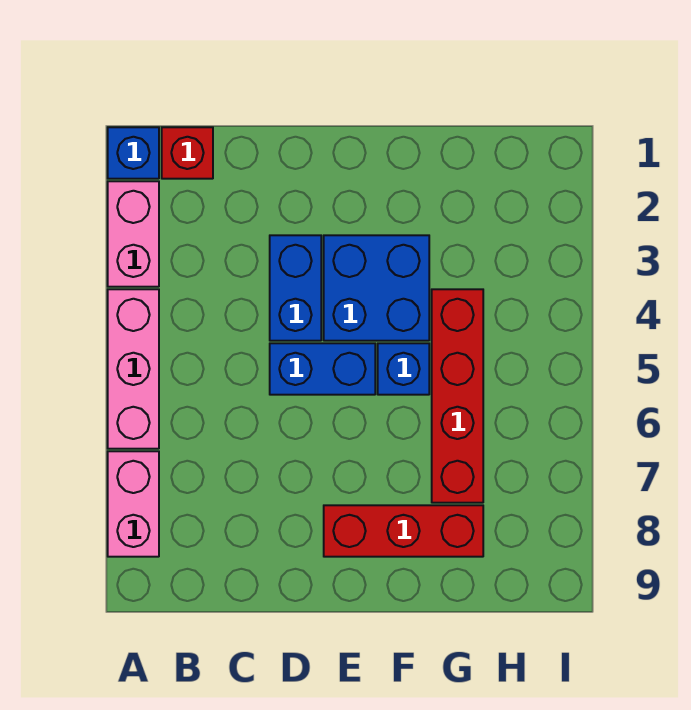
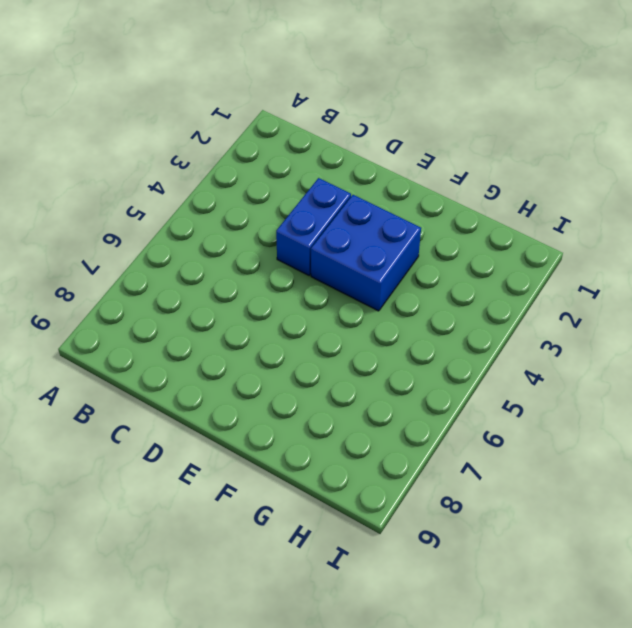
none -> blue 1x1 brick [108,127,159,179]
none -> pink 1x2 brick [108,181,159,287]

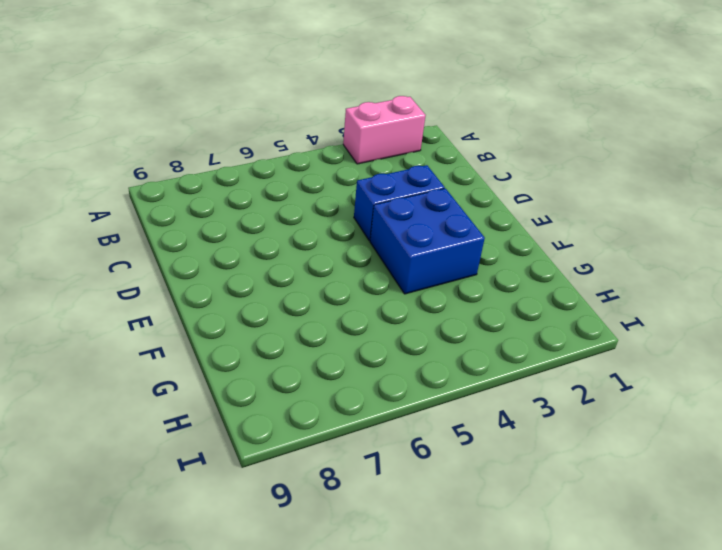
none -> blue 1x1 brick [108,127,159,179]
none -> pink 1x3 brick [108,289,159,449]

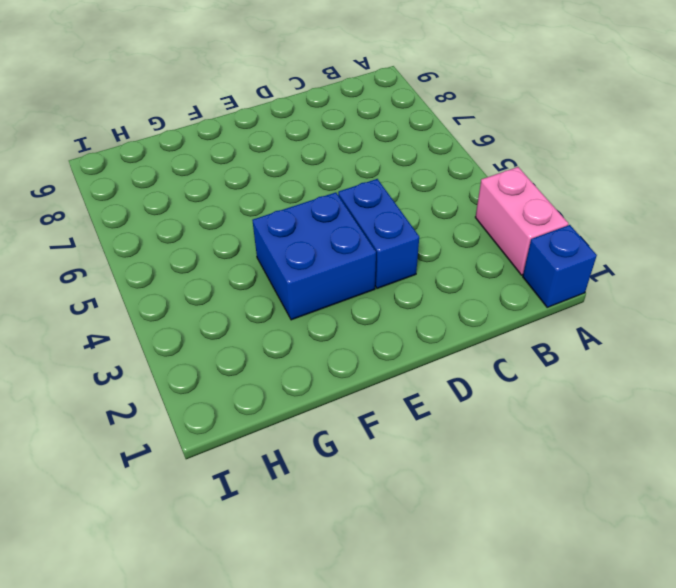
none -> pink 1x3 brick [108,289,159,449]
none -> pink 1x2 brick [108,451,159,557]

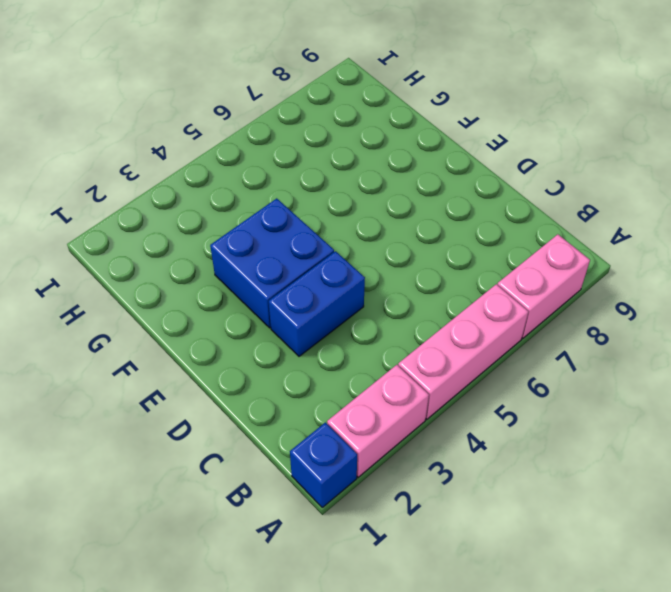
none -> red 1x1 brick [162,127,213,179]
none -> blue 1x2 brick [270,343,375,395]

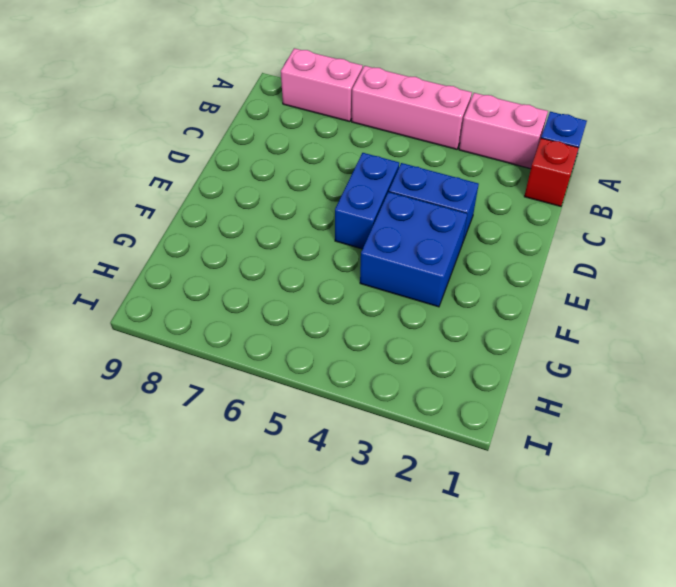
none -> red 1x3 brick [324,505,483,557]
none -> blue 1x1 brick [378,343,429,395]

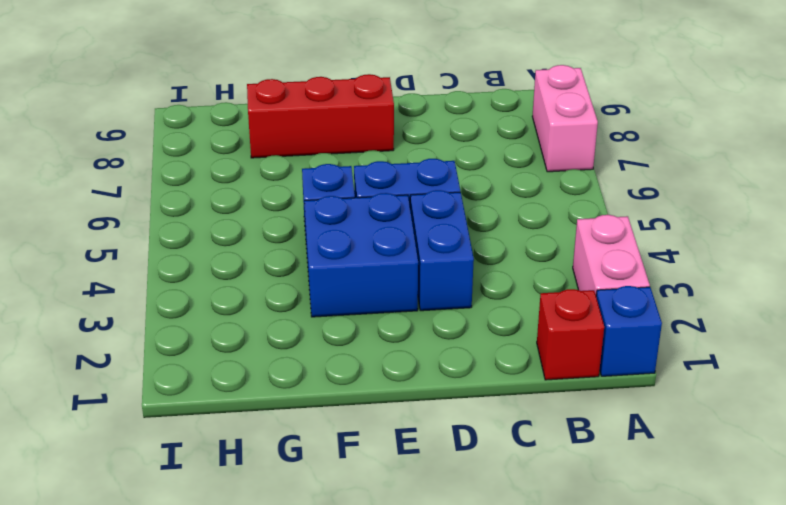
none -> pink 1x3 brick [108,289,159,449]
none -> red 1x4 brick [432,289,483,503]

